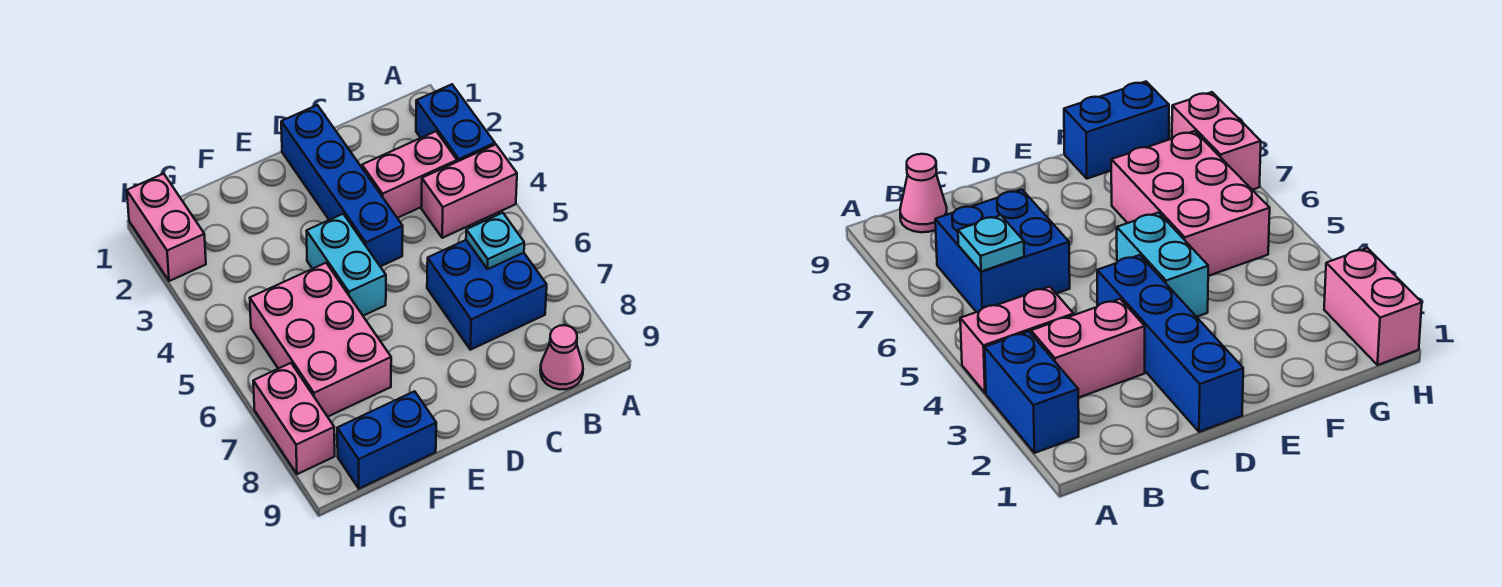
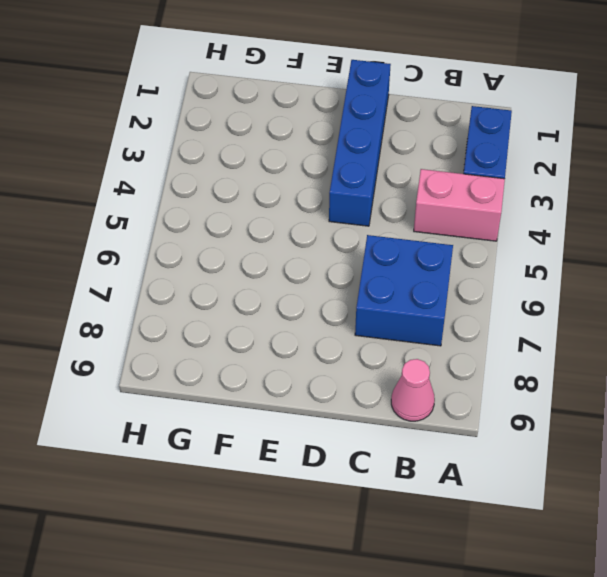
none -> pink 1x2 brick [362,131,457,218]
none -> cyan 1x2 brick [307,214,386,316]
none -> pink 2x3 brick [250,263,391,417]

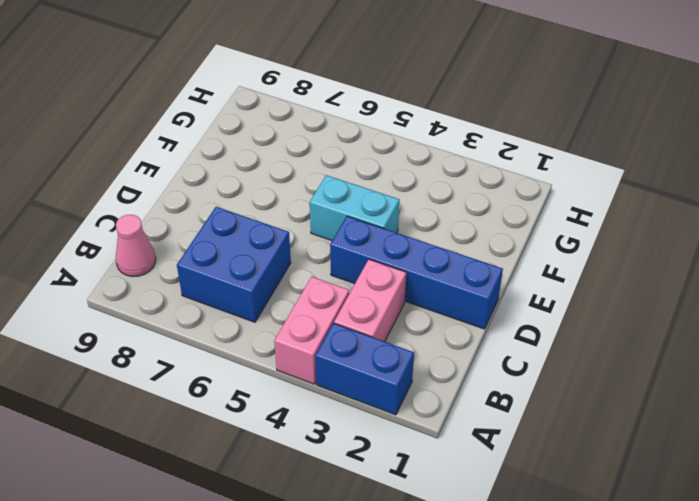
none -> pink 2x3 brick [250,263,391,417]
none -> blue 1x2 brick [337,391,436,489]
none -> pink 1x2 brick [127,174,206,281]

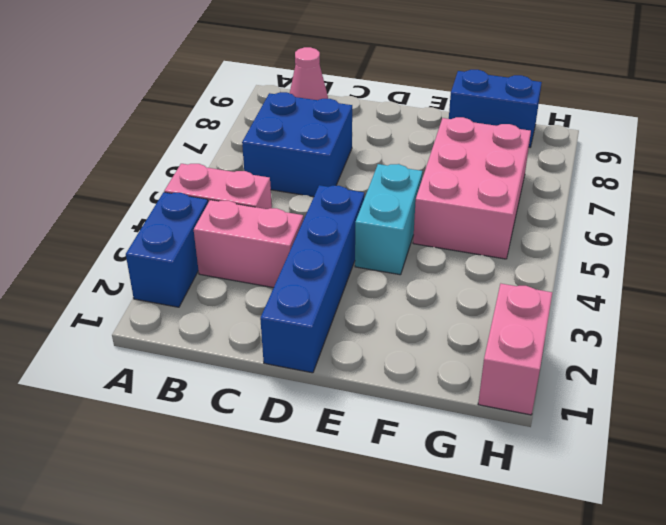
none -> pink 1x2 brick [253,363,335,474]
none -> cyan 1x1 plate [466,213,524,269]

